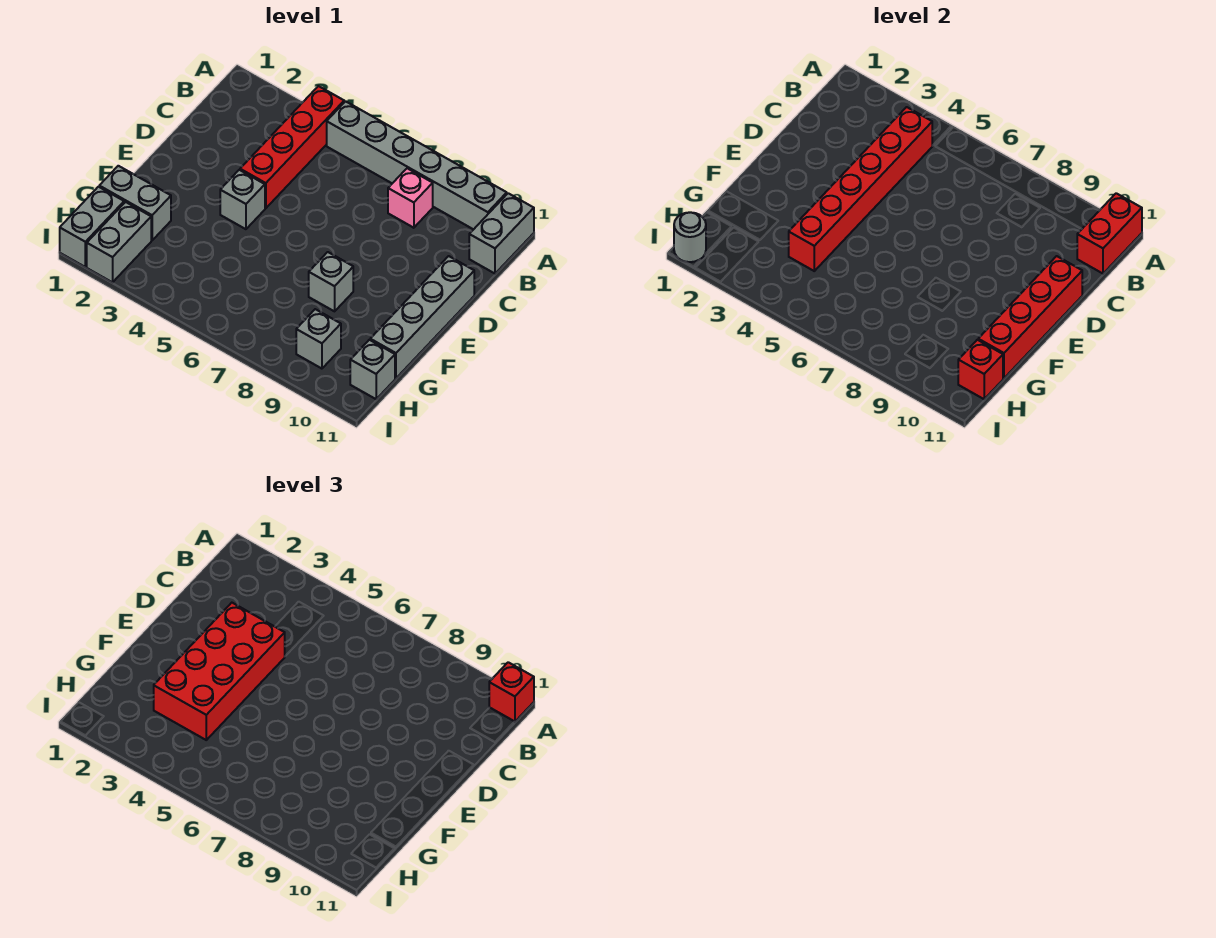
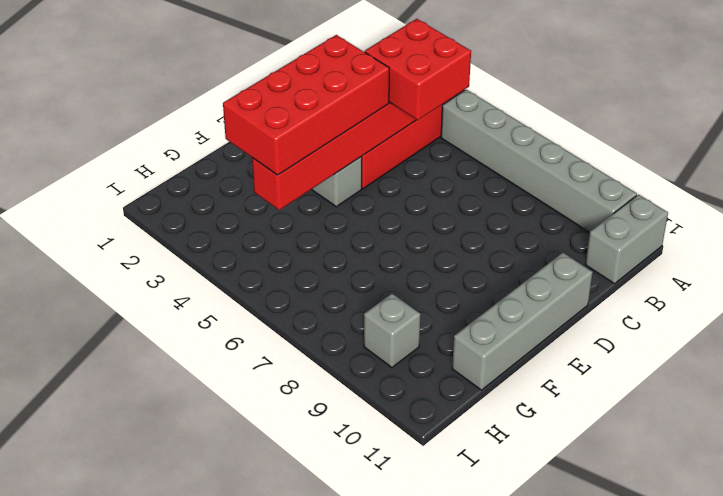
red 2x2 brick [365,19,471,120] -> none
none -> pink 1x1 brick [388,168,433,228]
none -> grey 1x1 brick [309,252,353,311]
none -> grey 1x2 brick [99,166,171,240]

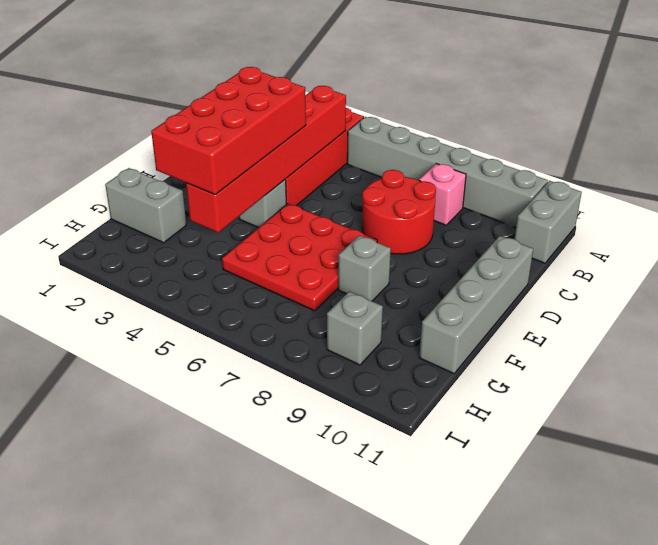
red 2x2 round brick [362,170,436,254] -> none
red 3x3 plate [222,204,377,311] -> none
none -> grey 1x2 brick [60,187,124,267]
none -> grey 1x2 brick [87,202,151,282]
none -> grey 1x1 brick [350,340,395,399]

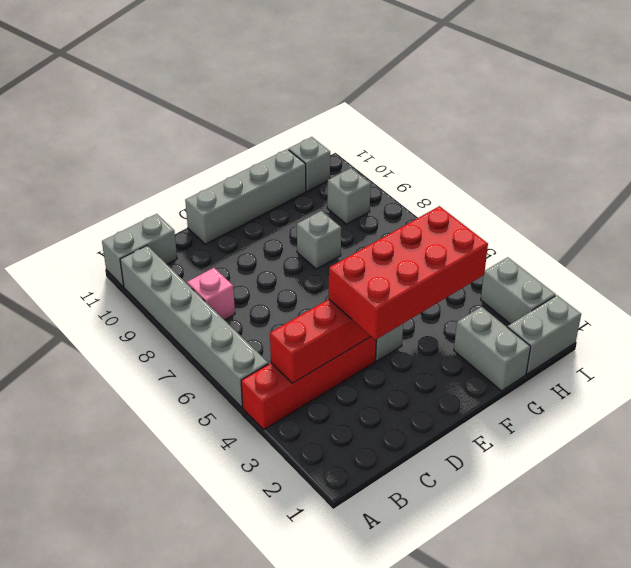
grey 1x2 brick [481,257,556,324] -> grey 1x2 brick turned to [87,202,151,282]
none -> red 1x2 brick [1077,193,1142,273]
none -> red 1x4 brick [978,256,1082,378]
none -> red 1x1 brick [958,340,1003,399]

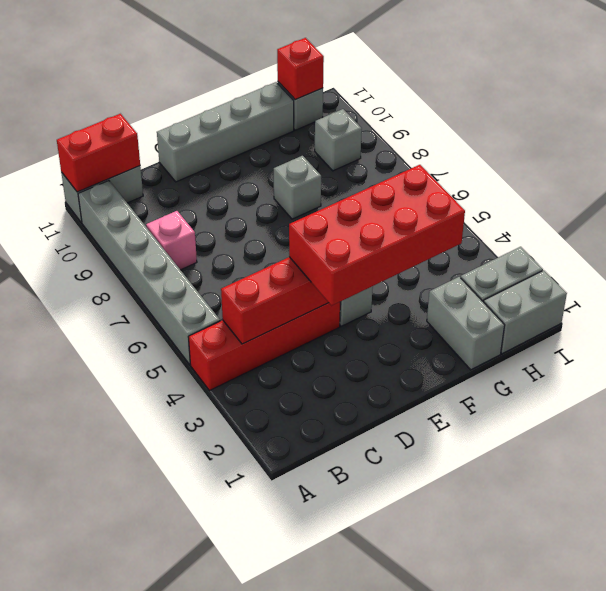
none -> red 1x4 brick [978,256,1082,378]
none -> grey 1x1 round brick [674,212,706,262]
none -> red 1x1 brick [489,662,534,722]

